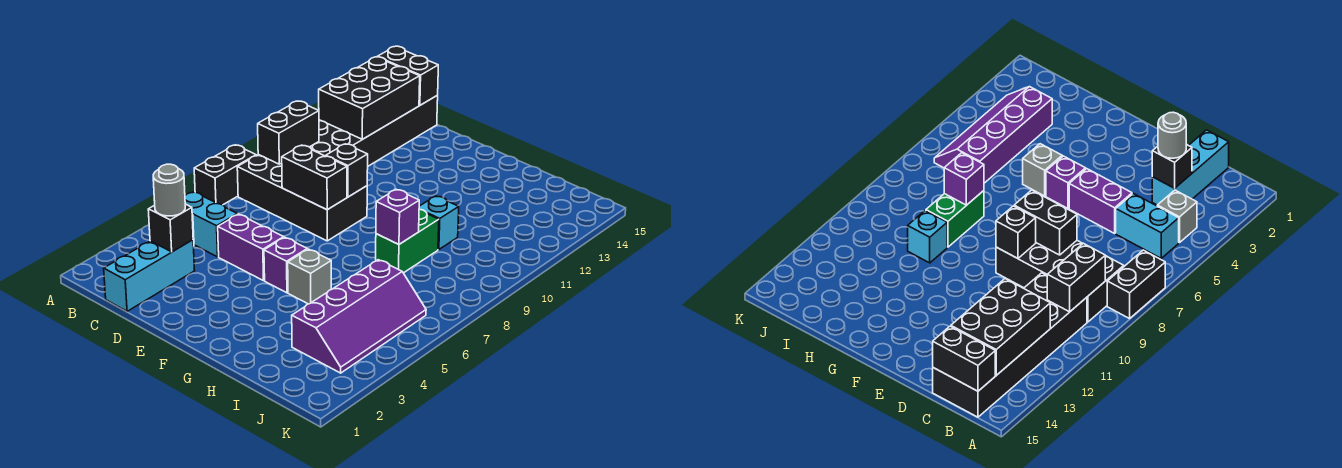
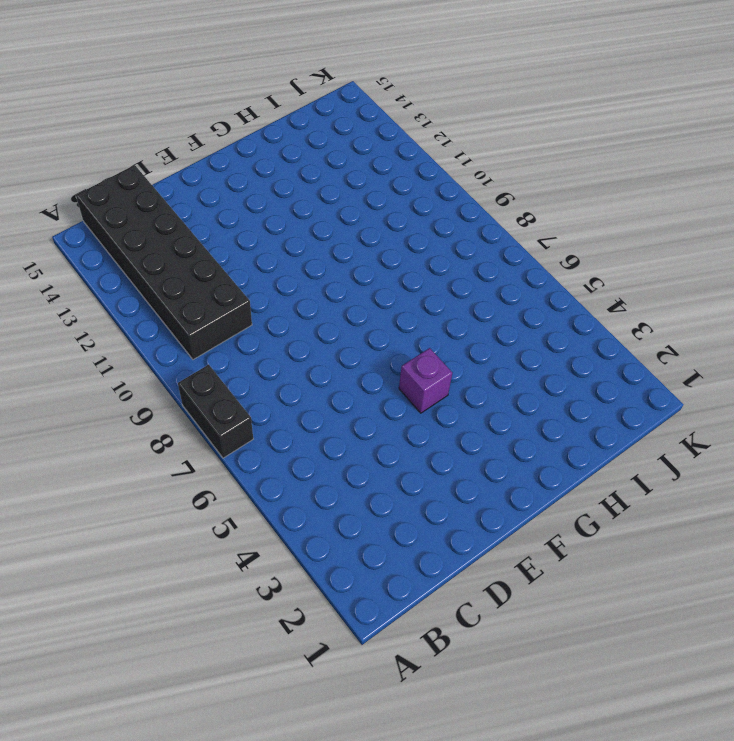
none -> grey 1x1 brick [1157,190,1197,243]
none -> cyan 1x2 brick [185,192,237,257]
none -> black 2x4 brick [237,154,367,241]

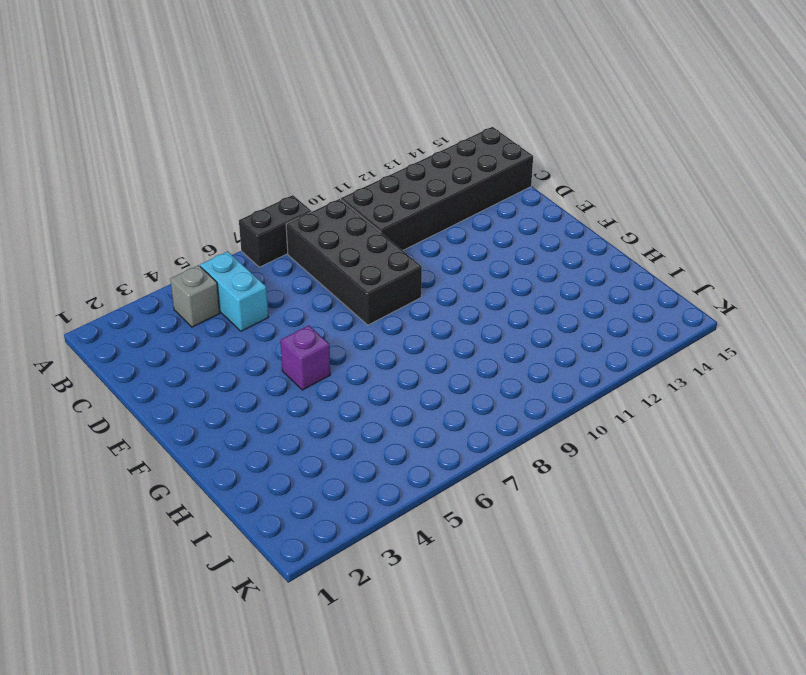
none -> cyan 1x3 brick [104,240,195,311]
none -> purple 1x2 brick [218,214,284,281]
none -> grey 1x1 brick [288,249,331,304]

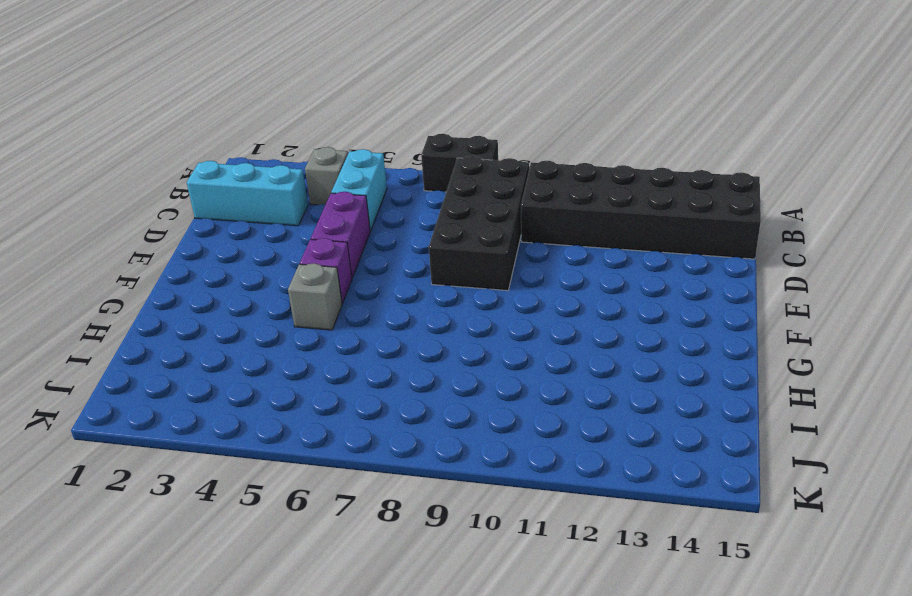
none -> green 1x2 brick [376,209,439,273]
none -> cyan 1x1 brick [419,196,459,250]
none -> purple 2x4 slope [292,260,426,373]

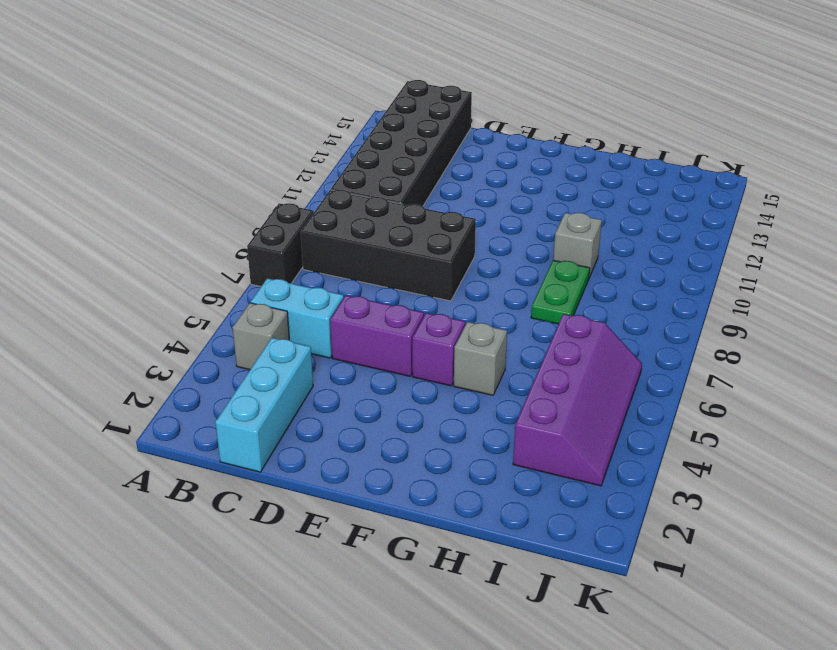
green 1x2 plate [531,260,590,324] -> green 1x2 brick [376,209,439,273]
grey 1x1 brick [553,213,602,278] -> cyan 1x1 brick [419,196,459,250]
none -> black 1x2 brick [258,101,319,164]
none -> black 2x3 brick [319,57,420,139]
none -> black 1x2 brick [377,46,438,105]

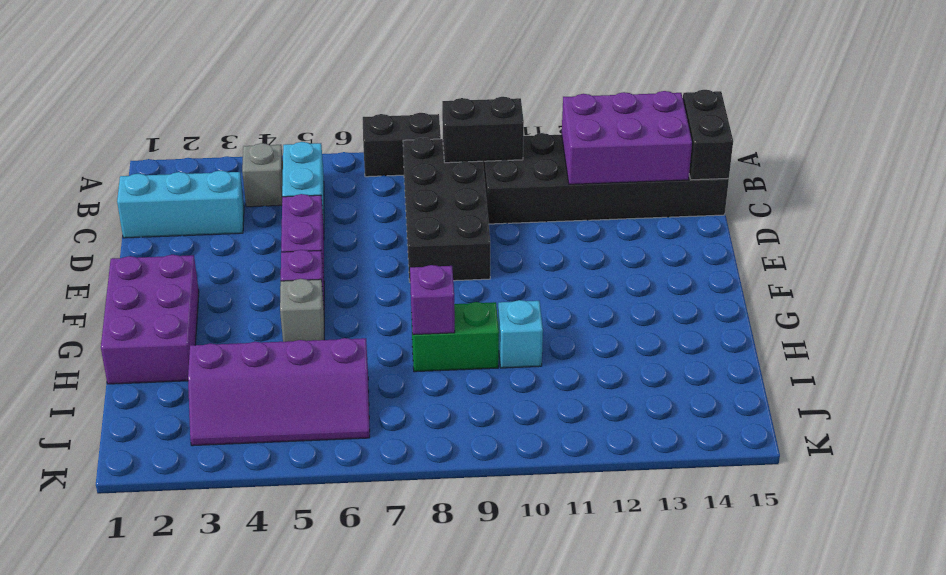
purple 2x3 brick [562,91,692,184] -> black 2x3 brick [319,57,420,139]
purple 2x3 brick [101,255,199,384] -> none
none -> black 1x1 brick [148,204,193,252]
none -> black 1x2 brick [282,145,347,210]
none -> black 1x1 brick [326,144,368,197]

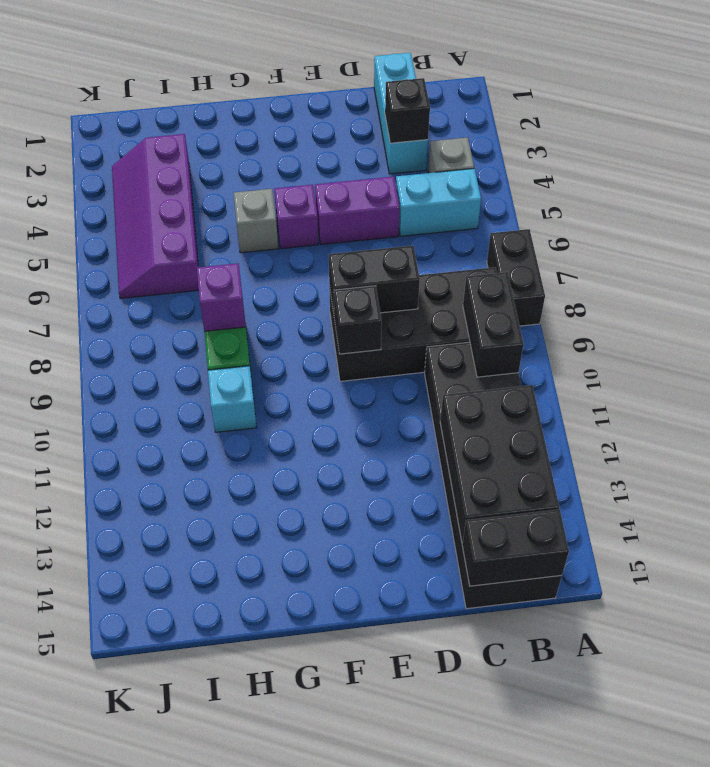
none -> grey 1x1 round brick [153,164,185,216]

